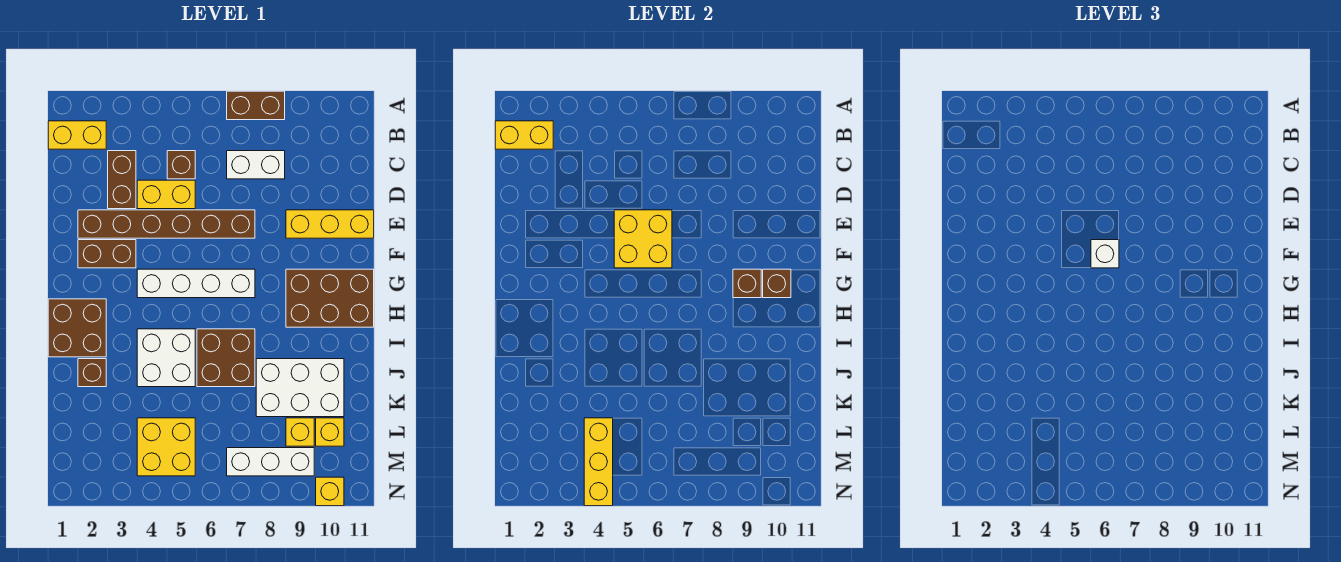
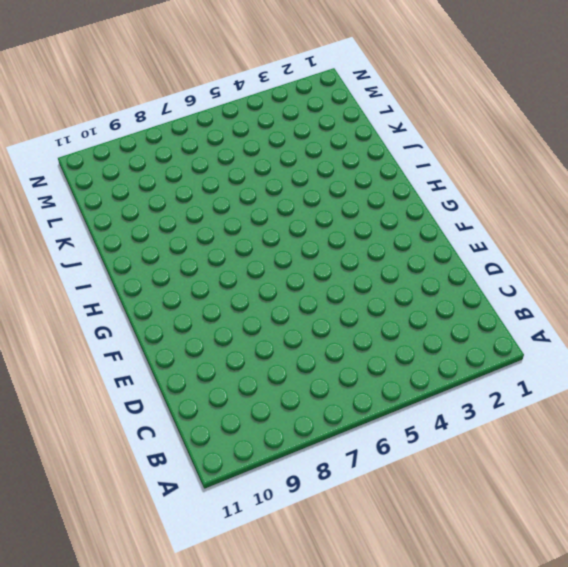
none -> brown 1x2 brick [227,91,285,120]
none -> yellow 1x2 brick [48,121,106,149]
none -> brown 1x2 brick [108,151,136,209]

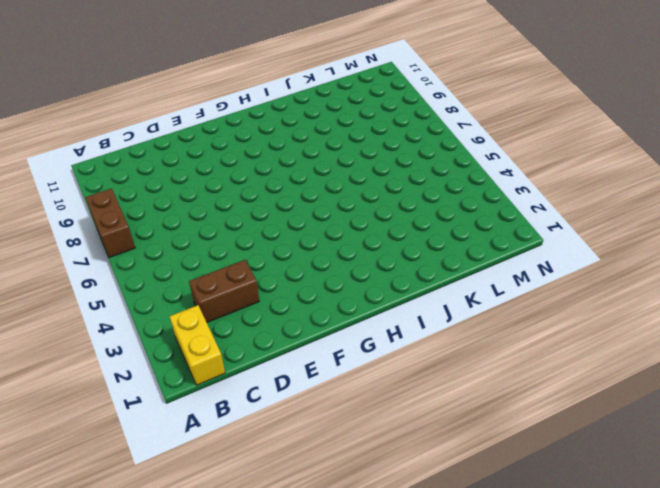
none -> brown 1x1 brick [167,151,195,179]
none -> white 1x2 brick [227,151,285,179]
none -> yellow 1x2 brick [137,180,195,209]

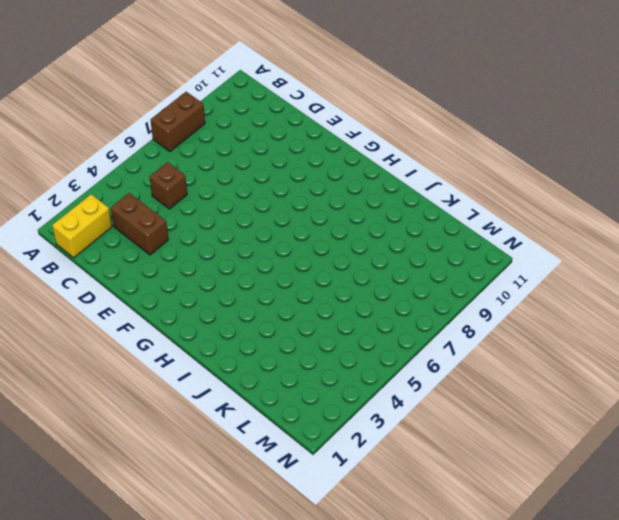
none -> white 1x2 brick [227,151,285,179]
none -> yellow 1x2 brick [137,180,195,209]
none -> brown 1x6 brick [78,210,255,238]

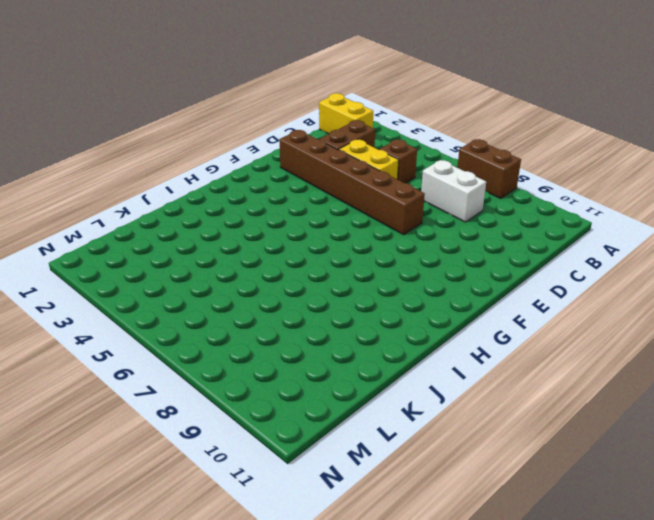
none -> yellow 1x3 brick [286,210,374,238]
none -> brown 1x2 brick [78,240,136,268]
none -> white 1x4 brick [137,269,255,298]

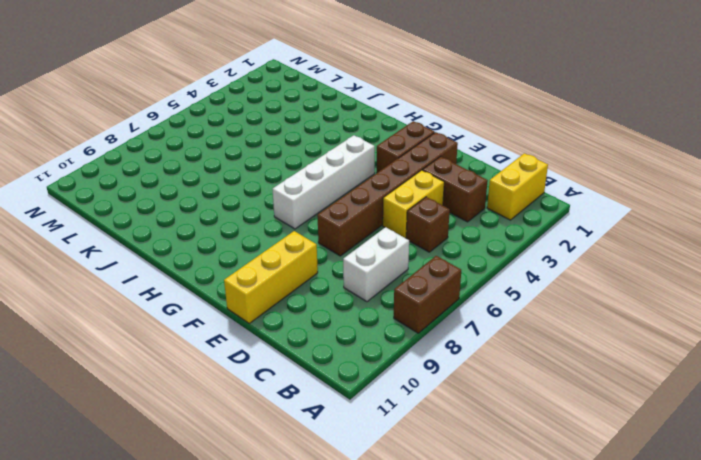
none -> brown 2x3 brick [286,269,374,327]
none -> brown 2x2 brick [48,299,106,357]
none -> white 2x2 brick [137,329,195,387]

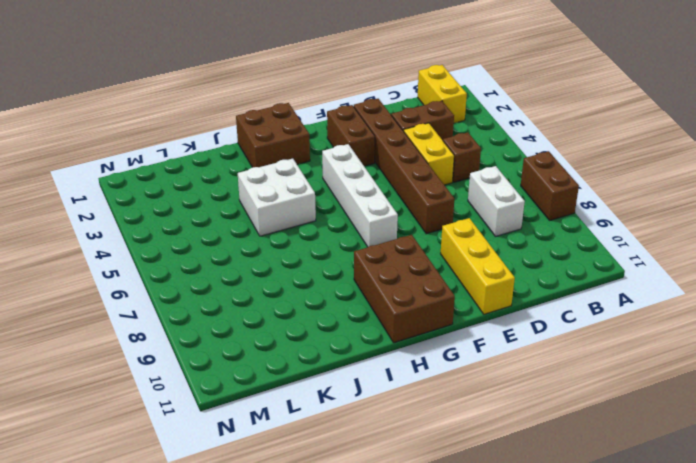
none -> brown 2x2 brick [197,329,255,387]
none -> brown 1x1 brick [78,359,106,387]
none -> white 2x3 brick [256,359,344,417]

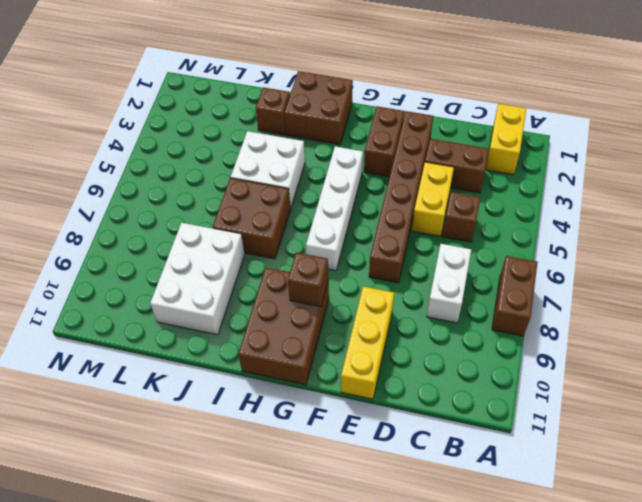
none -> yellow 2x2 brick [137,418,195,476]
none -> yellow 1x1 brick [286,418,314,446]
none -> yellow 1x1 brick [316,418,344,446]

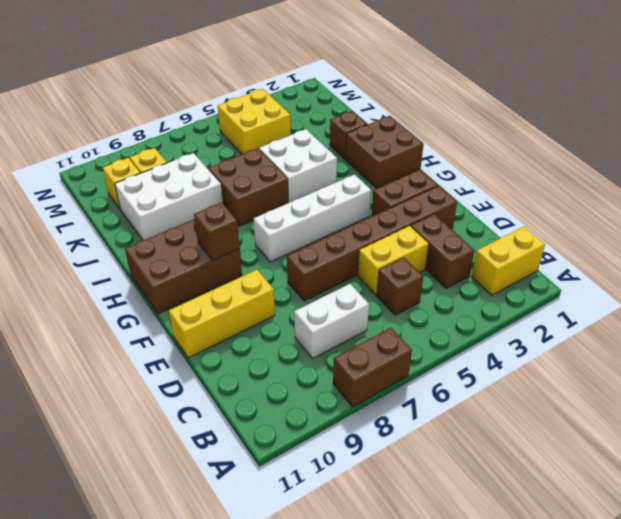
none -> white 1x3 brick [227,448,314,476]
none -> yellow 1x1 brick [316,477,344,506]
none -> yellow 1x2 brick [495,121,553,149]

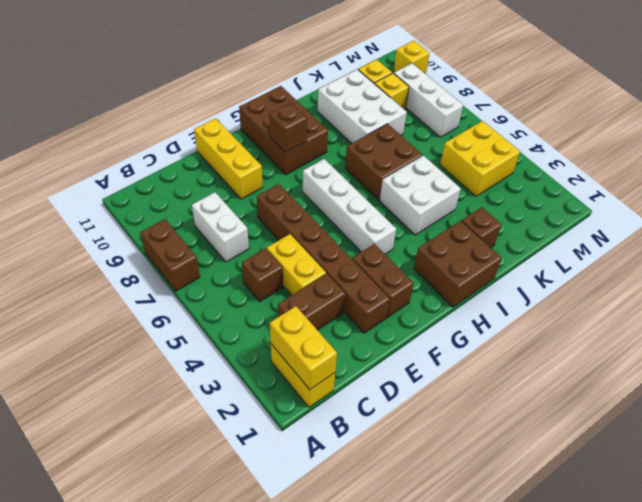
none -> yellow 2x2 brick [614,210,672,268]
none -> brown 1x1 brick [763,269,791,298]
none -> yellow 1x3 brick [584,418,613,506]

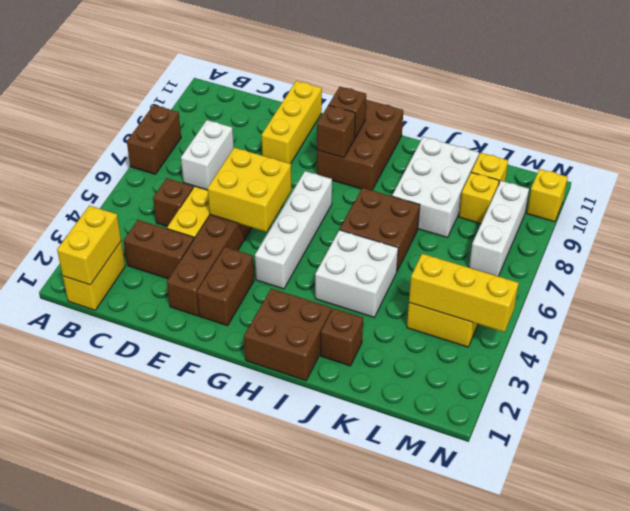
none -> white 1x1 brick [1091,240,1119,268]

